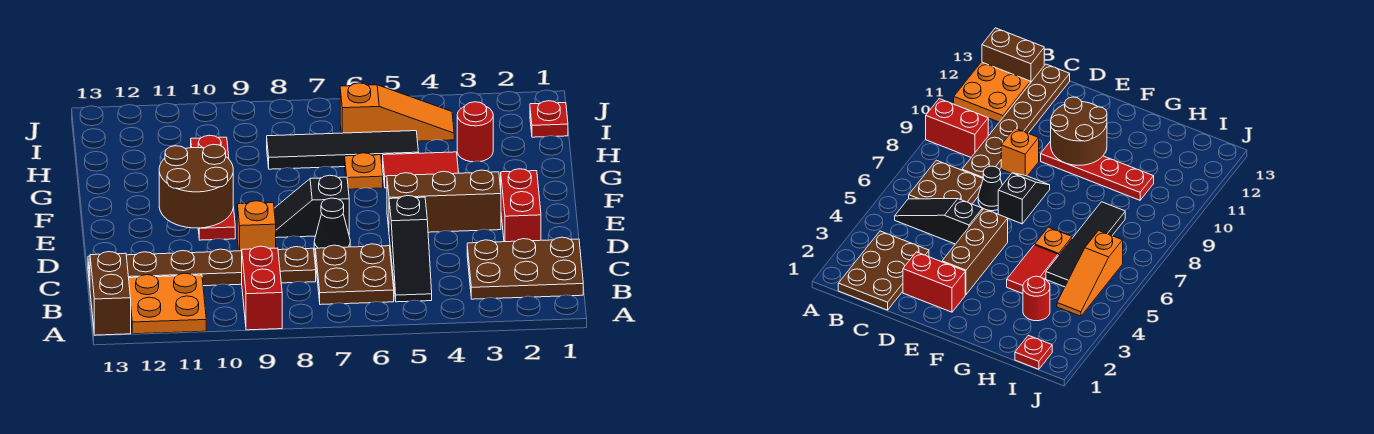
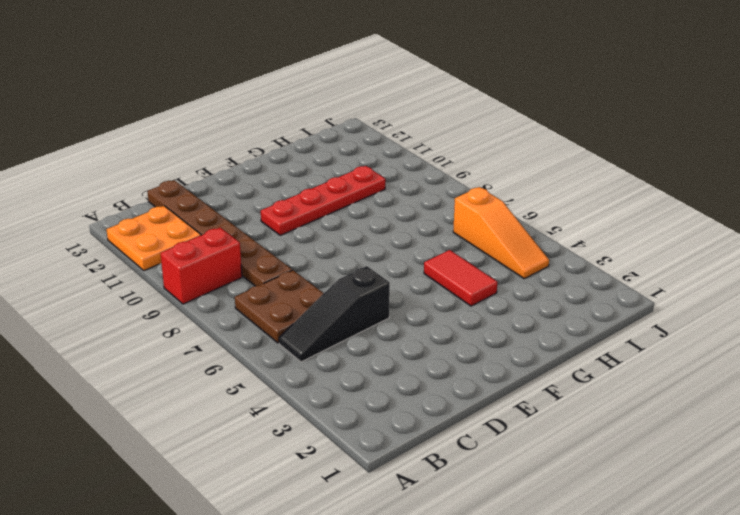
none -> brown 1x2 brick [90,252,131,335]
none -> brown 2x3 plate [467,237,583,299]
none -> red 1x2 brick [501,169,541,242]

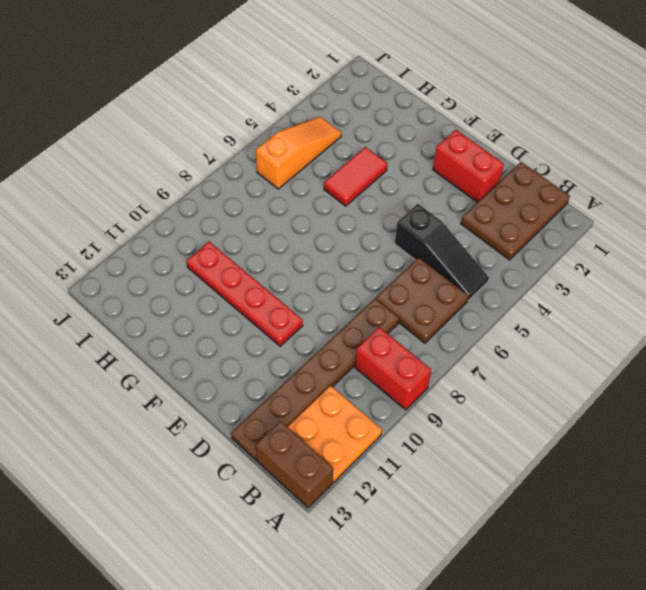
none -> black 1x1 cone [314,198,350,249]
none -> orange 1x1 brick [237,201,276,251]
none -> brown 1x3 brick [387,170,501,232]

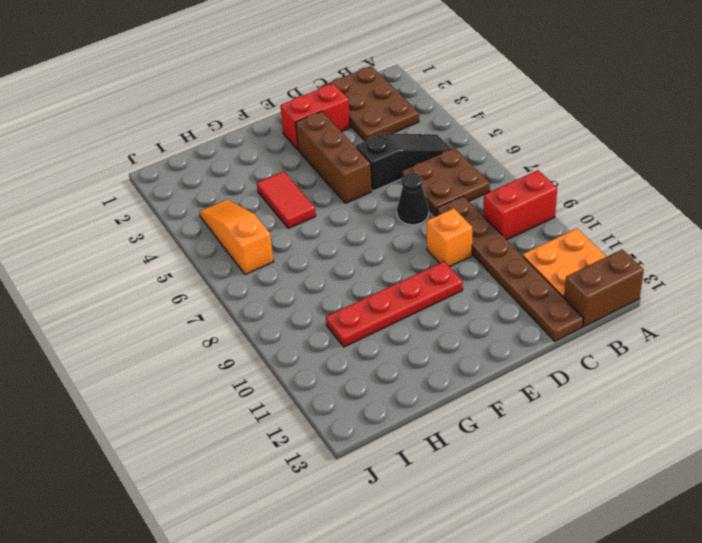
none -> black 1x2 slope [274,175,349,238]
none -> orange 1x1 plate [345,153,383,189]
none -> red 1x1 round brick [457,102,493,162]

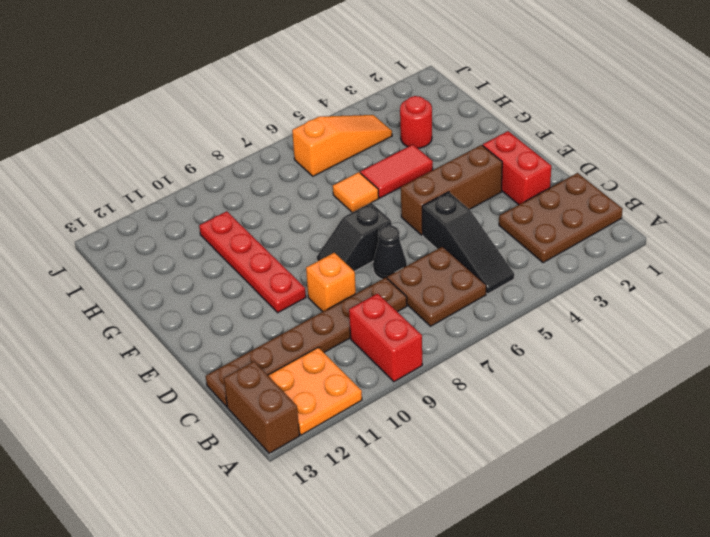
orange 1x1 tile [333,172,379,212] -> orange 1x1 plate [345,153,383,189]
none -> black 1x4 tile [267,131,419,169]
none -> red 1x1 plate [530,101,568,137]
none -> brown 2x2 round brick [159,144,233,228]

